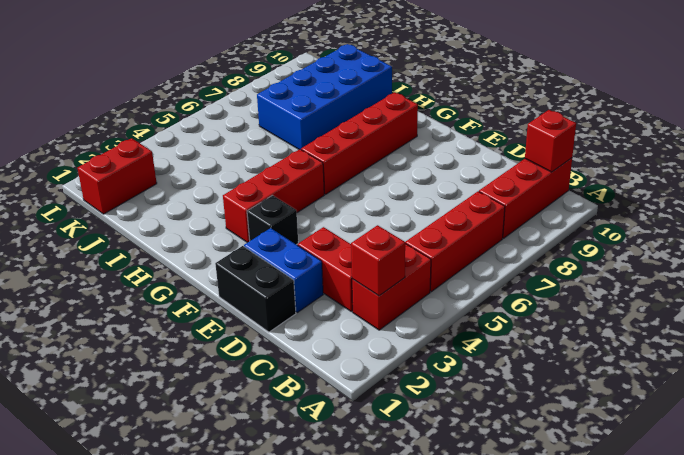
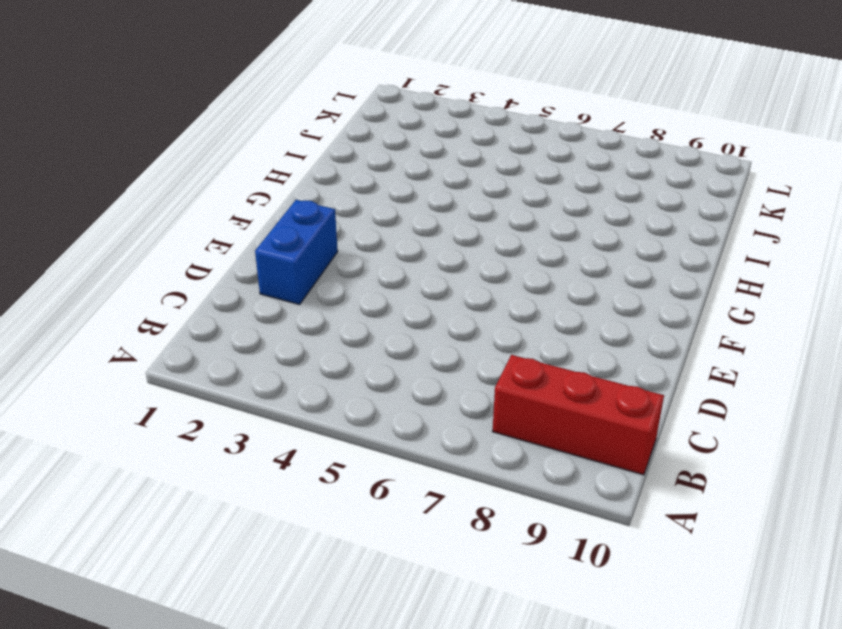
none -> red 1x2 brick [352,244,431,330]
none -> red 1x3 brick [405,191,505,292]
none -> red 1x2 brick [298,227,353,312]

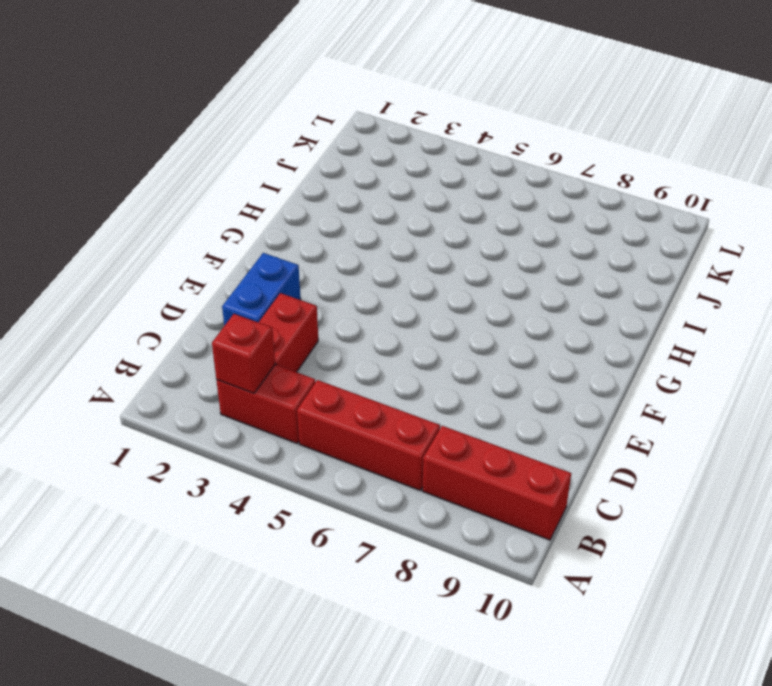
none -> black 1x2 brick [215,246,296,332]
none -> black 1x1 brick [247,195,298,245]
none -> red 1x3 brick [223,149,324,243]

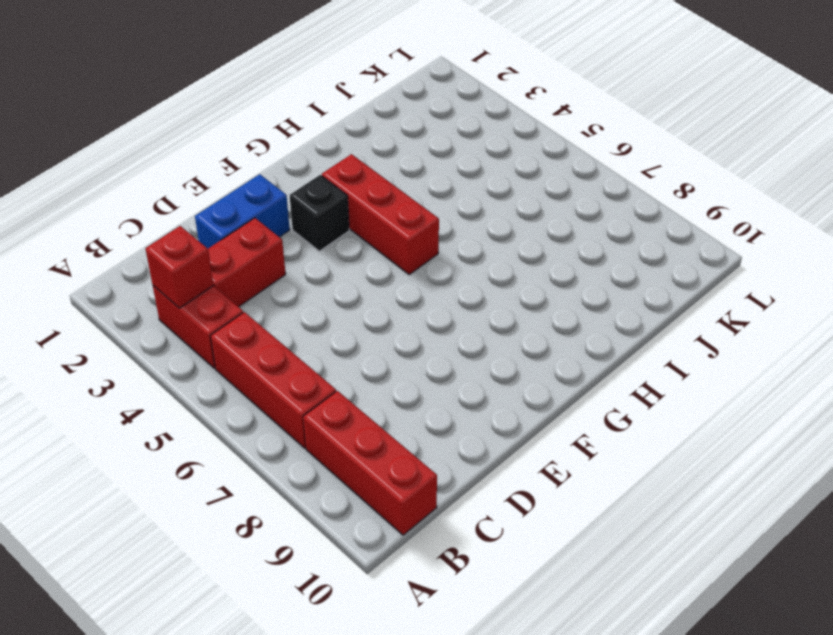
none -> black 1x2 brick [215,246,296,332]
none -> red 1x4 brick [301,92,418,194]
none -> blue 2x4 brick [257,44,392,149]

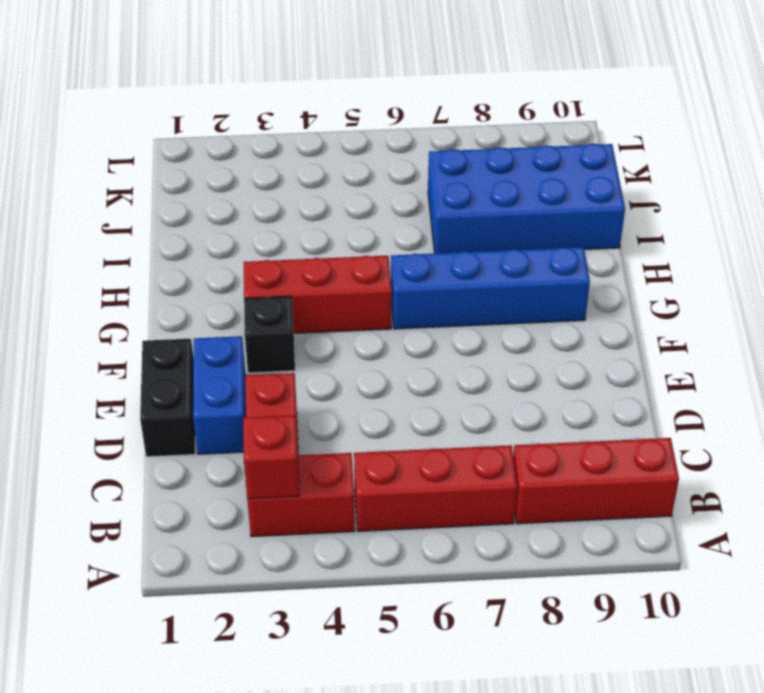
blue 1x4 brick [391,247,590,329] -> red 1x4 brick [301,92,418,194]
none -> red 1x2 brick [78,138,157,214]
none -> red 1x1 brick [525,110,576,172]

